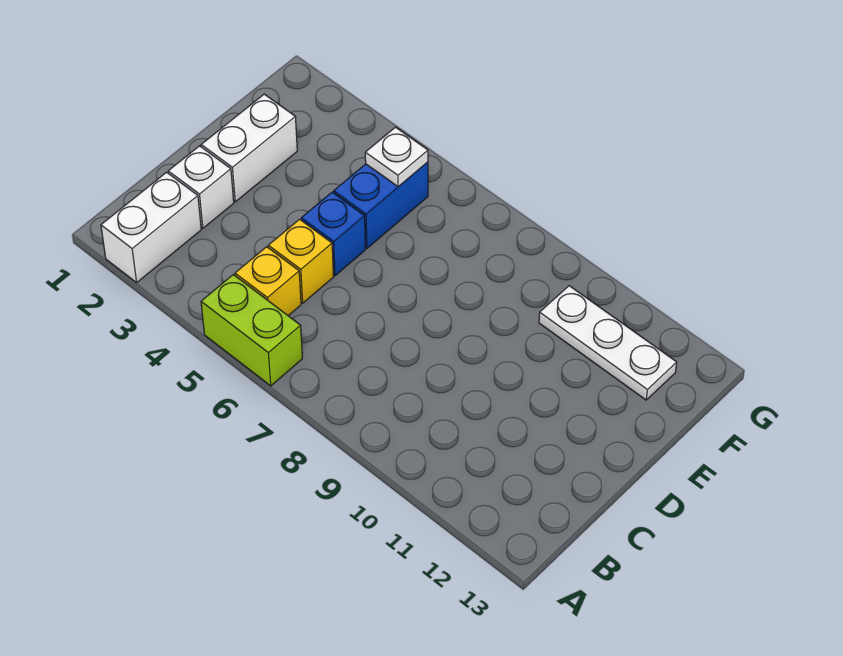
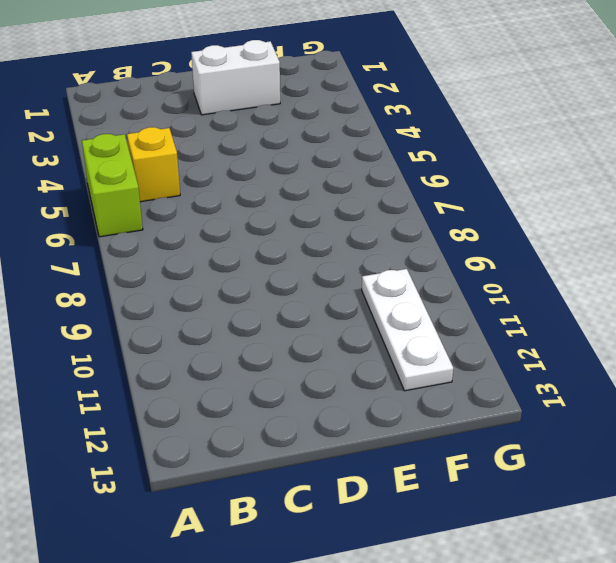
none -> white 1x2 brick [101,172,201,282]
none -> white 1x1 brick [168,146,234,228]

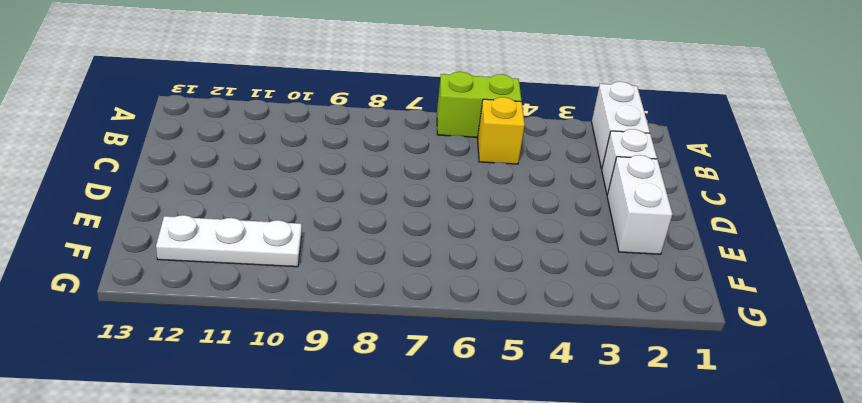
none -> yellow 1x1 brick [268,219,334,303]
none -> blue 1x1 brick [301,192,365,276]

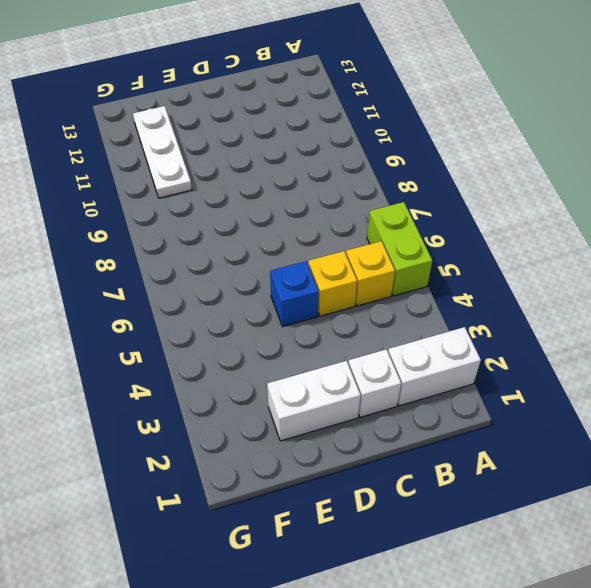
none -> blue 1x2 brick [334,162,428,248]
none -> white 1x1 plate [365,127,428,187]

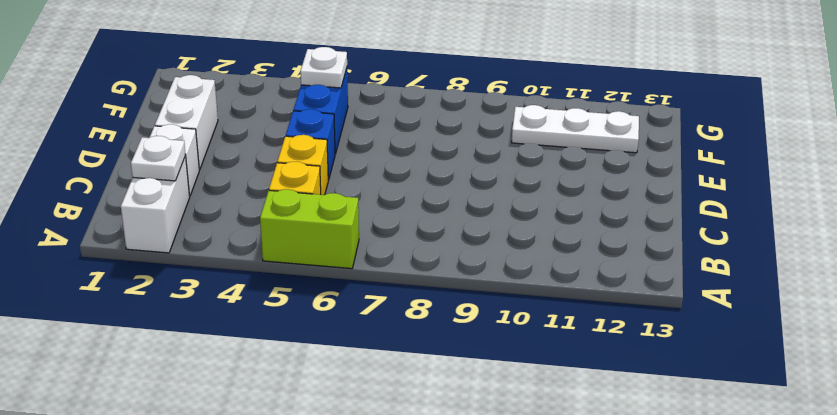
white 1x1 plate [131,136,186,181] -> none

